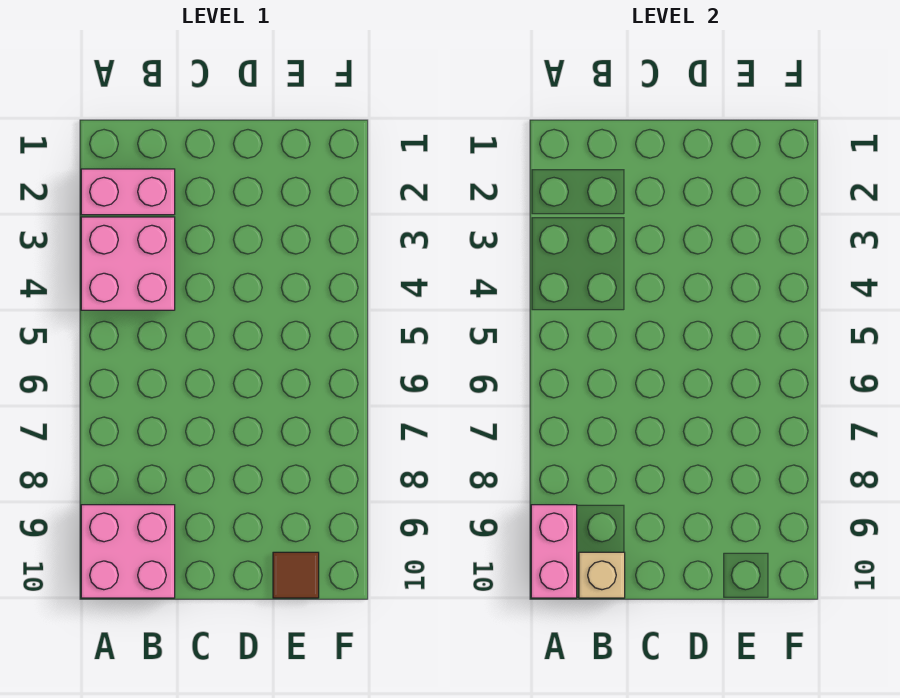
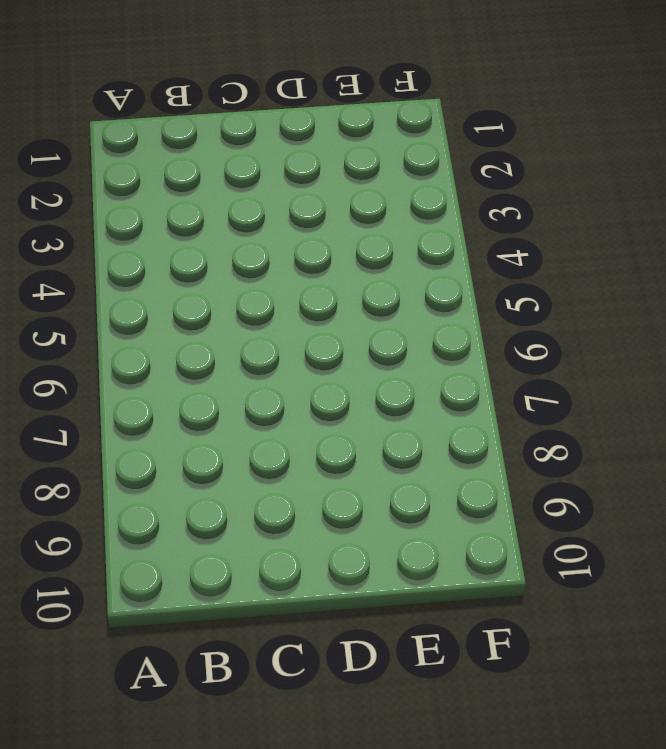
none -> pink 1x2 brick [81,169,175,215]
none -> pink 2x2 brick [81,217,175,310]

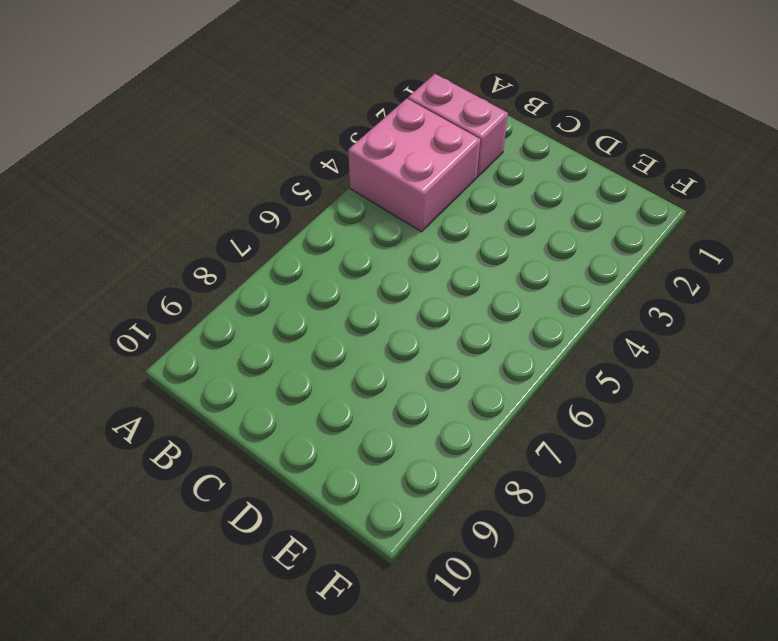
none -> pink 2x2 brick [81,505,175,598]
none -> brown 1x1 tile [273,552,319,598]

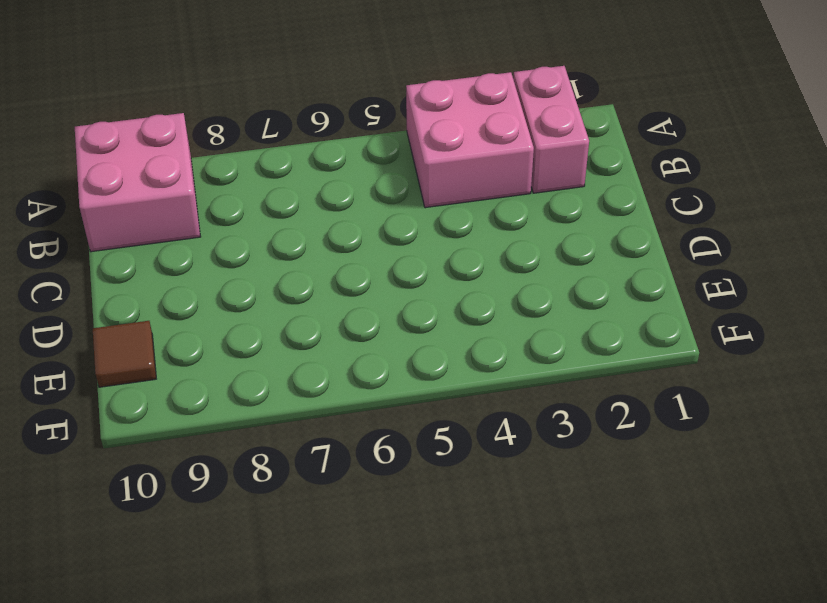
none -> pink 1x2 brick [531,505,577,598]
none -> tan 1x1 brick [579,552,625,598]

